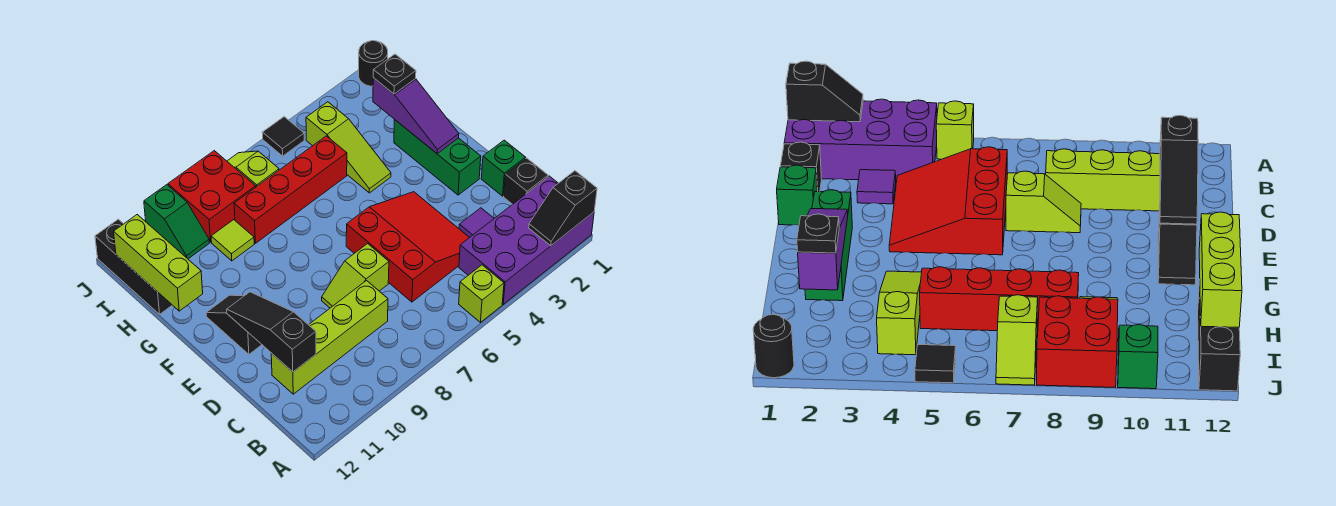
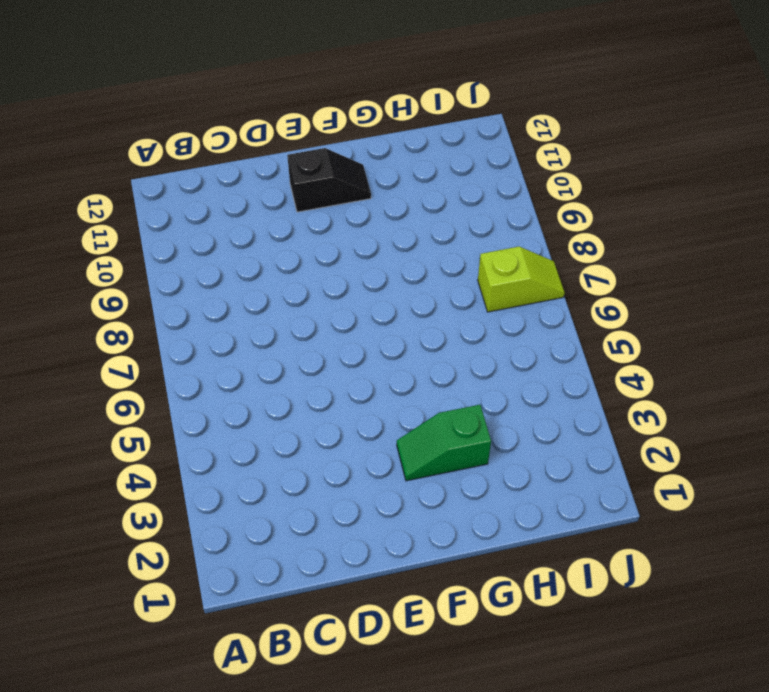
green 1x2 slope [397,405,491,481] -> green 1x2 slope moved to [144,185,209,259]
none -> purple 2x4 brick [459,176,594,304]
none -> lime 1x1 brick [459,265,504,322]
none -> black 1x1 brick [504,158,548,204]

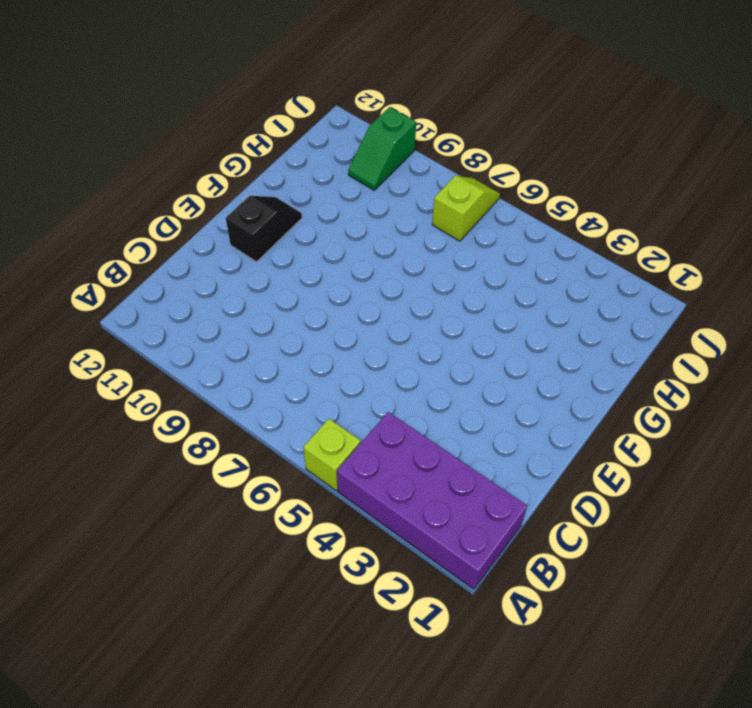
none -> black 1x1 brick [504,158,548,204]
none -> purple 1x1 tile [459,208,494,237]
none -> red 3x3 slope [346,192,470,302]

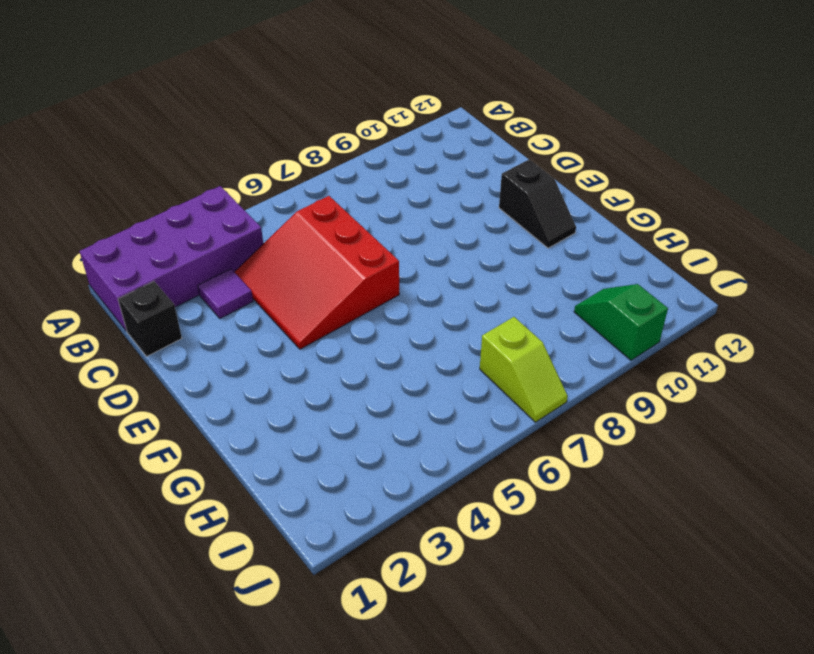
none -> lime 1x1 brick [459,265,504,322]
none -> lime 1x4 brick [271,281,388,394]
none -> green 1x1 brick [481,140,526,196]

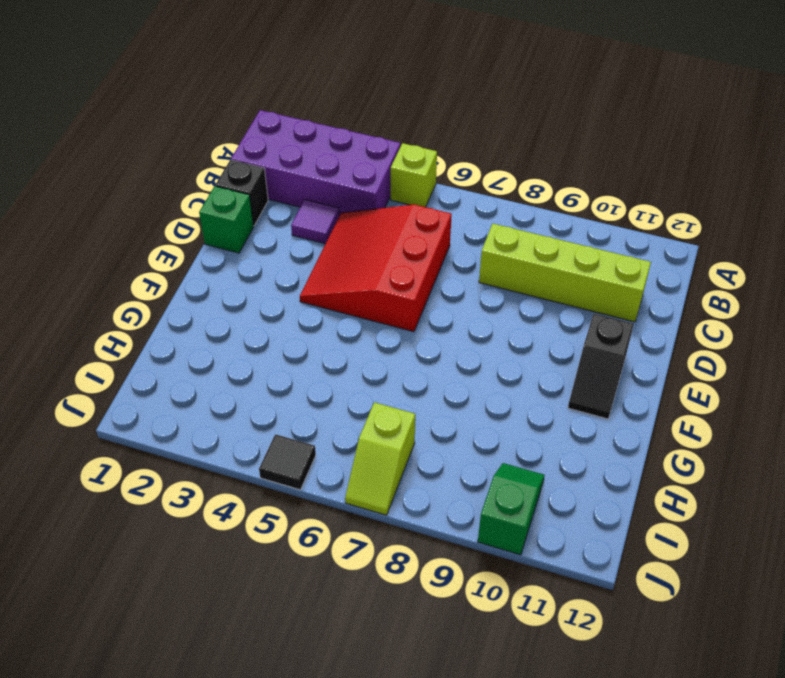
none -> lime 1x2 slope [322,244,389,308]
none -> green 1x3 brick [394,119,481,195]
none -> lime 1x3 slope [306,102,391,193]

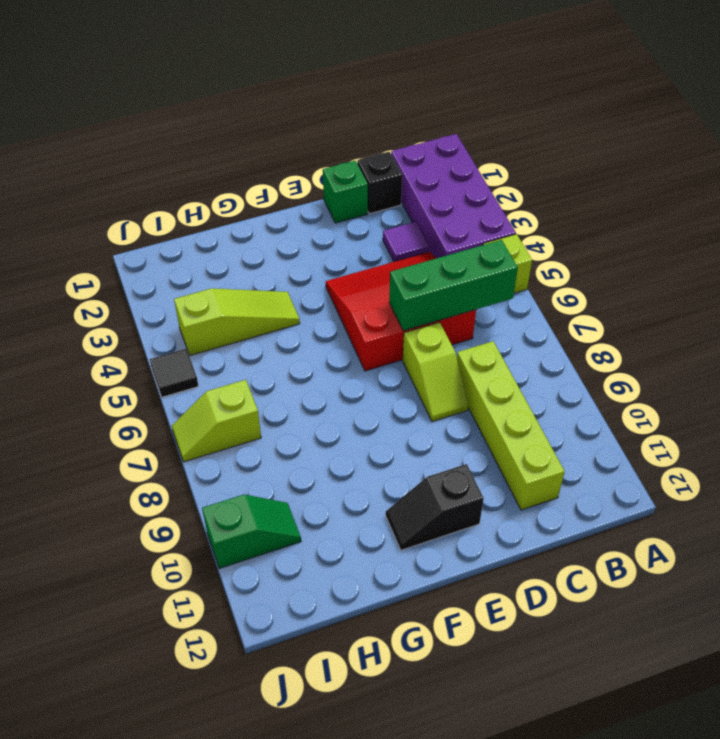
green 1x3 brick [389,240,518,331] -> green 1x3 brick moved to [394,119,481,195]
none -> red 1x4 brick [234,136,347,243]
none -> lime 1x1 tile [211,220,254,261]
none -> black 1x3 brick [95,219,172,314]

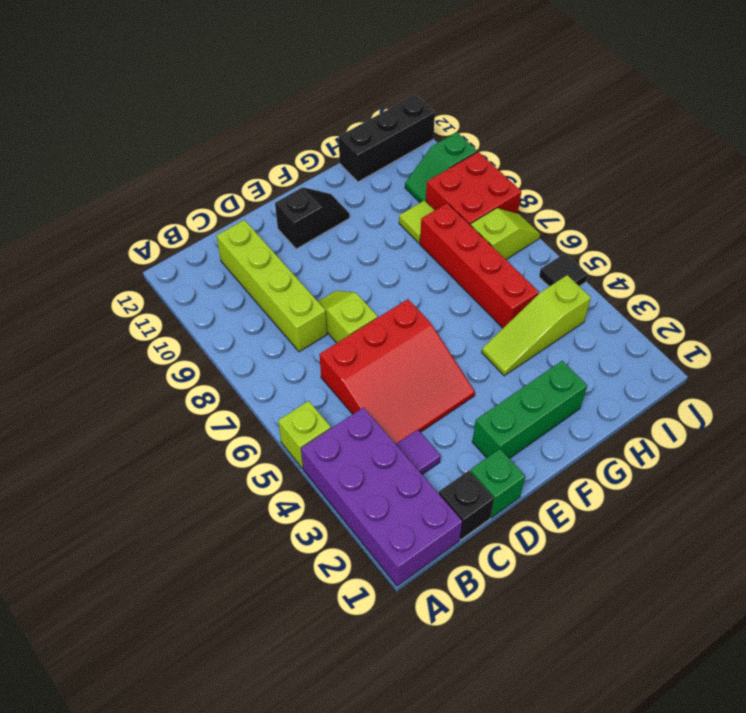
none -> black 1x1 round brick [359,41,388,86]
none -> black 1x2 slope [529,171,597,246]
none -> black 1x3 slope [227,292,316,372]

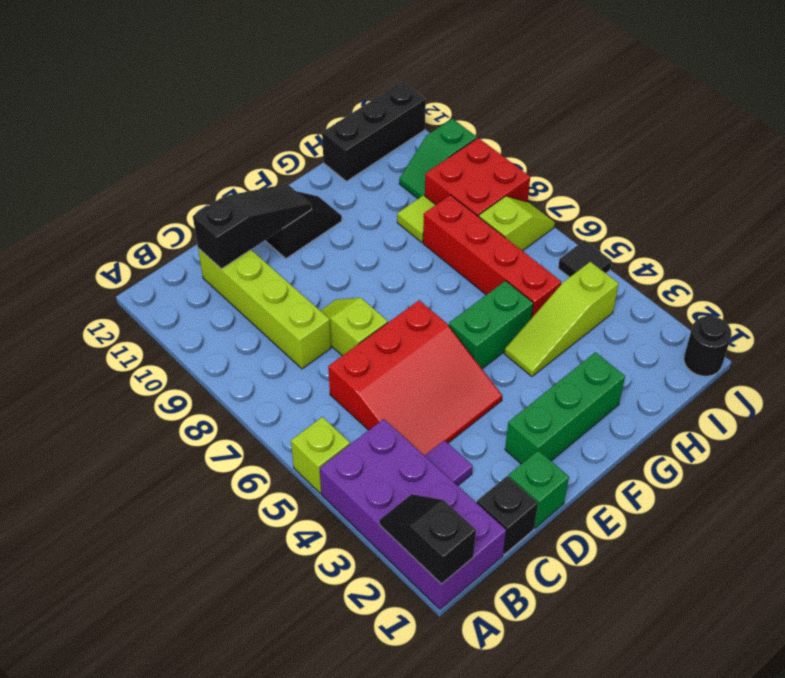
green 1x2 brick [449,281,533,369] -> none
none -> purple 1x3 slope [373,78,459,153]
none -> lime 1x3 brick [114,215,203,311]
none -> black 1x1 plate [373,54,416,94]

